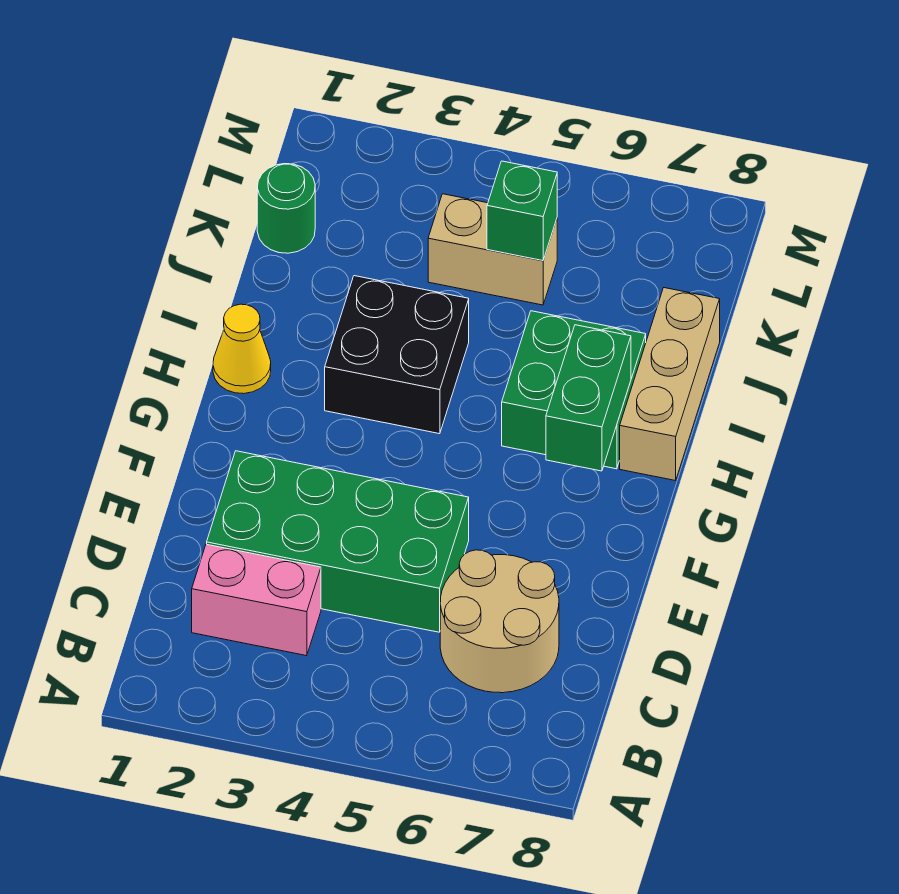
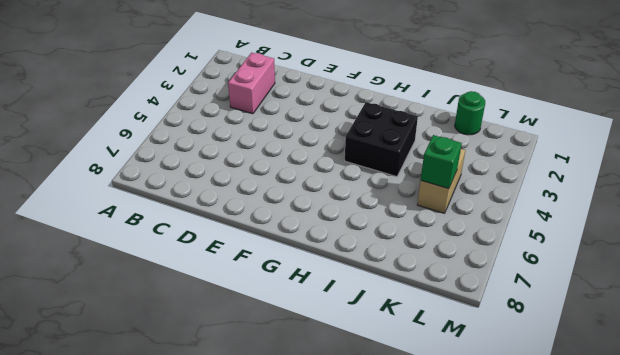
none -> tan 2x2 round brick [440,550,559,693]
none -> green 2x4 brick [207,451,469,632]

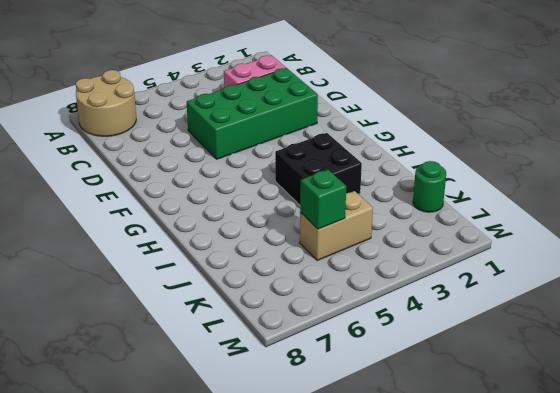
tan 2x2 round brick [76,70,136,136] -> tan 2x2 round brick moved to [440,550,559,693]
none -> yellow 1x1 cone [213,304,271,394]
none -> green 2x2 brick [502,311,646,469]

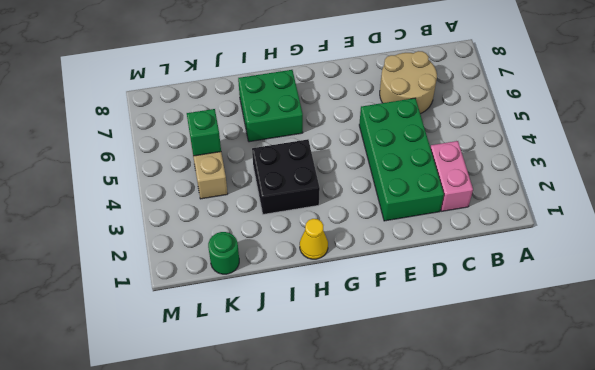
none -> tan 1x3 brick [620,288,720,481]
none -> green 1x2 brick [546,325,631,471]

